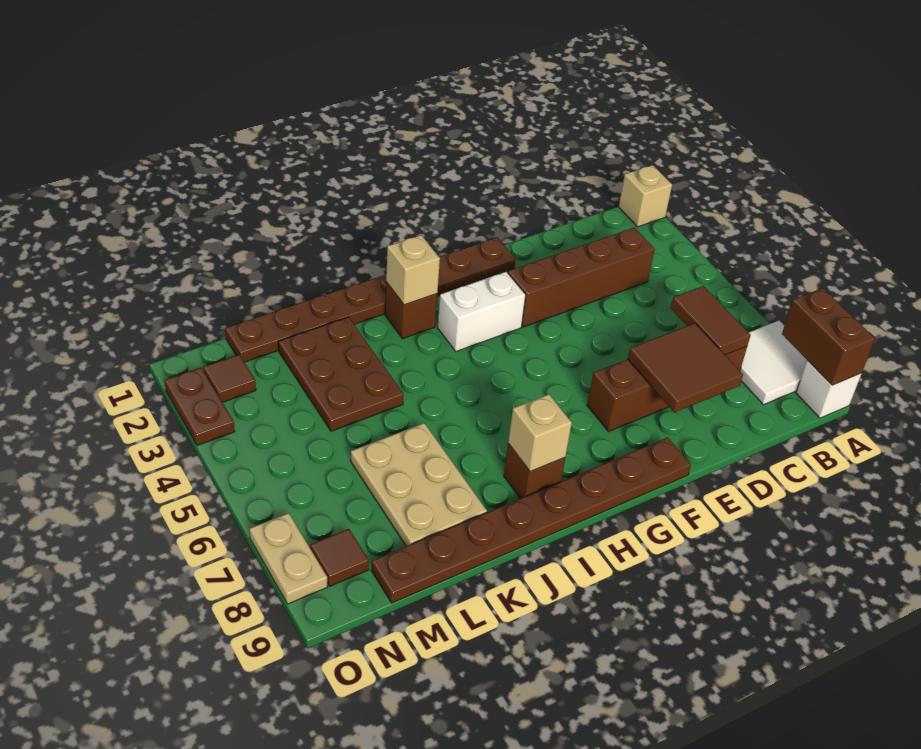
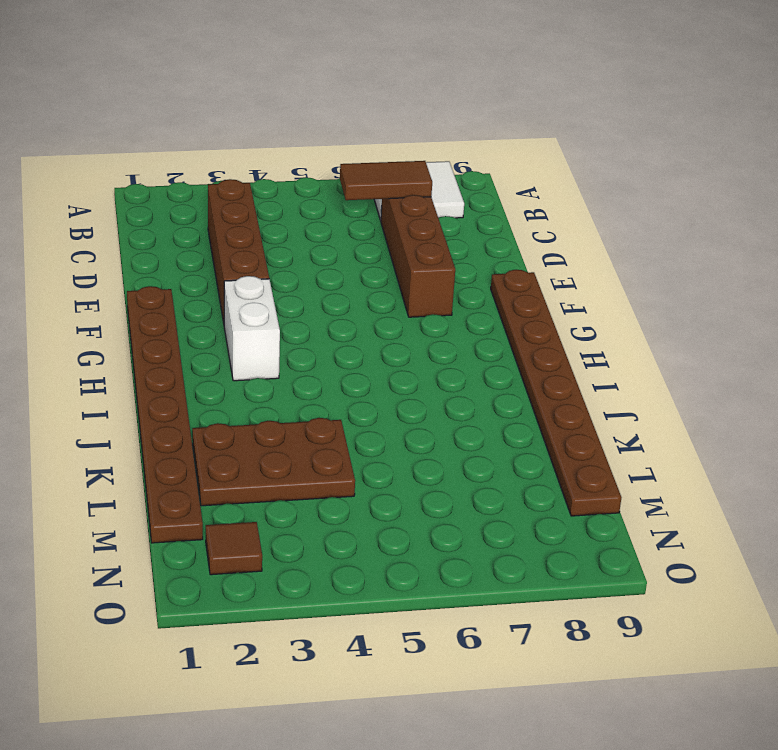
none -> tan 1x1 brick [619,165,672,227]
none -> white 1x1 brick [796,361,862,418]
none -> brown 1x1 brick [385,282,437,339]

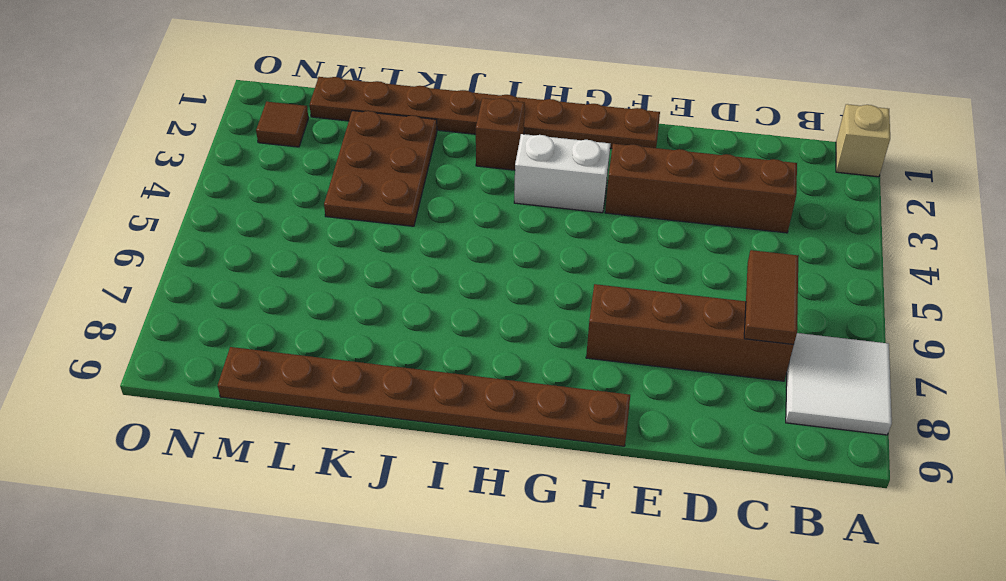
none -> white 1x1 brick [796,361,862,418]
none -> brown 1x1 brick [504,444,565,499]
none -> tan 2x3 plate [351,423,487,546]

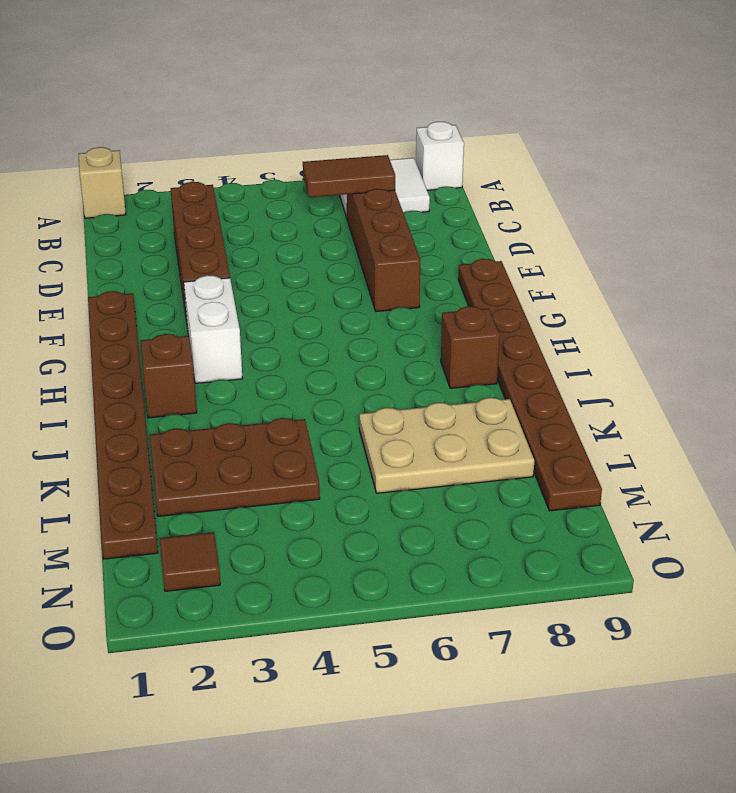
none -> brown 1x1 tile [310,529,369,586]
none -> brown 1x2 plate [164,368,235,446]
none -> tan 1x2 plate [250,513,327,604]

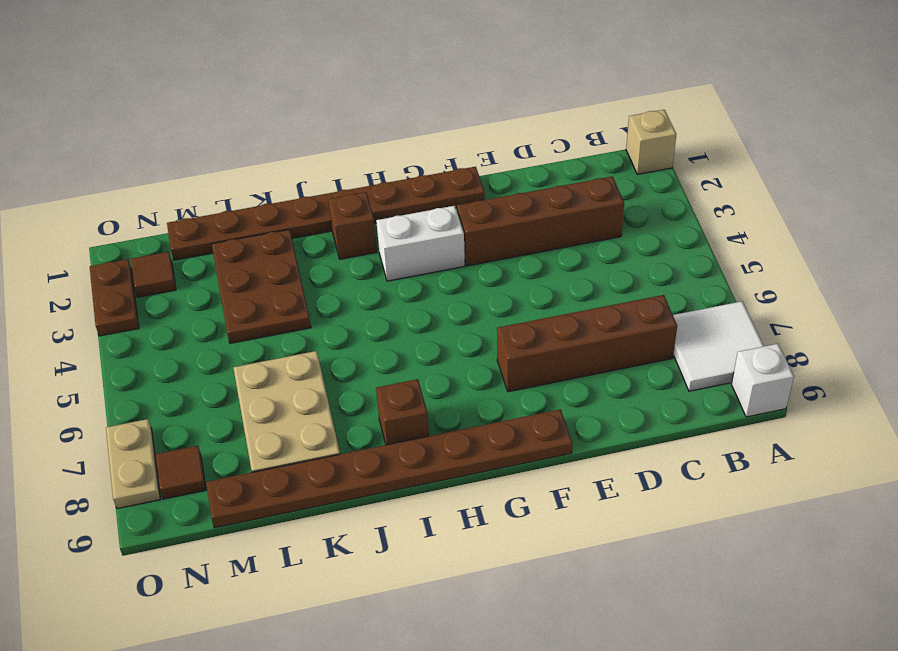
none -> brown 1x2 brick [782,288,875,385]
none -> brown 1x2 tile [671,286,751,355]
none -> brown 2x2 tile [628,323,743,412]

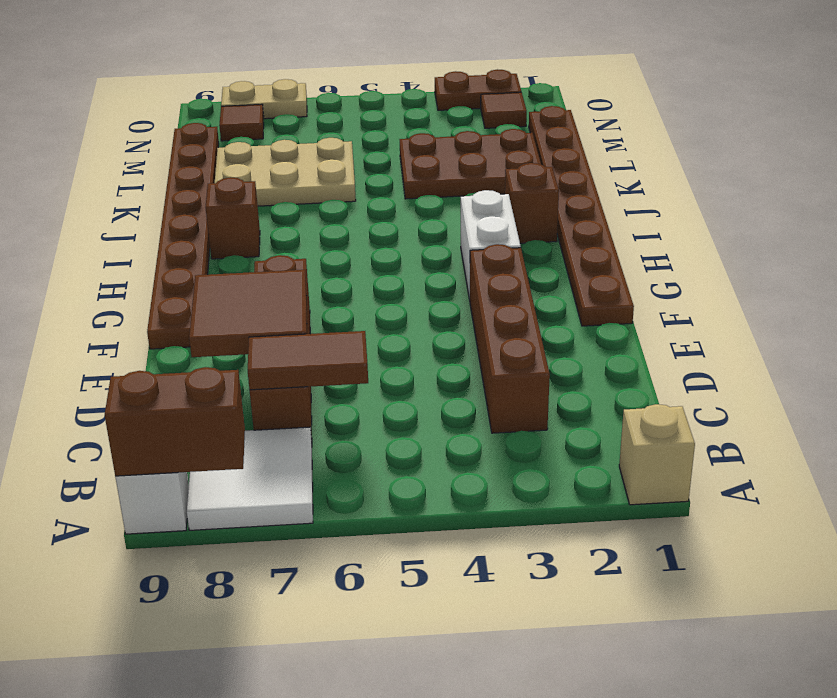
none -> tan 1x1 brick [386,235,440,305]
none -> tan 1x1 brick [508,394,572,472]

